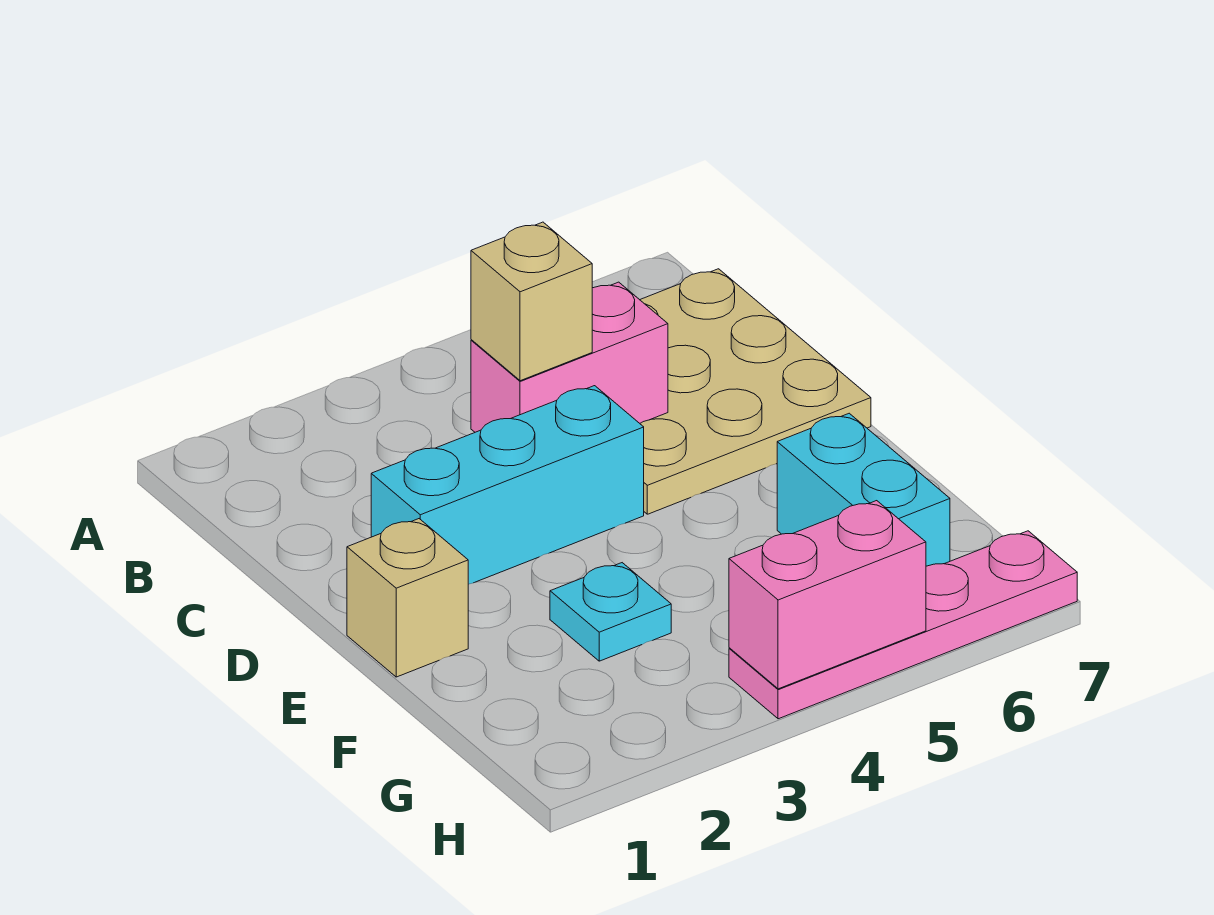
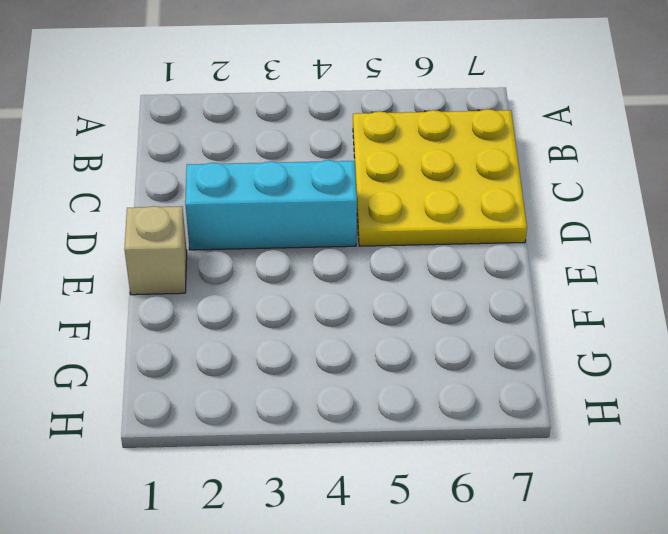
yellow 3x3 plate [353,109,527,246] -> tan 3x3 plate [640,269,871,514]
none -> cyan 1x1 plate [550,563,671,661]
none -> cyan 1x2 brick [777,413,950,566]

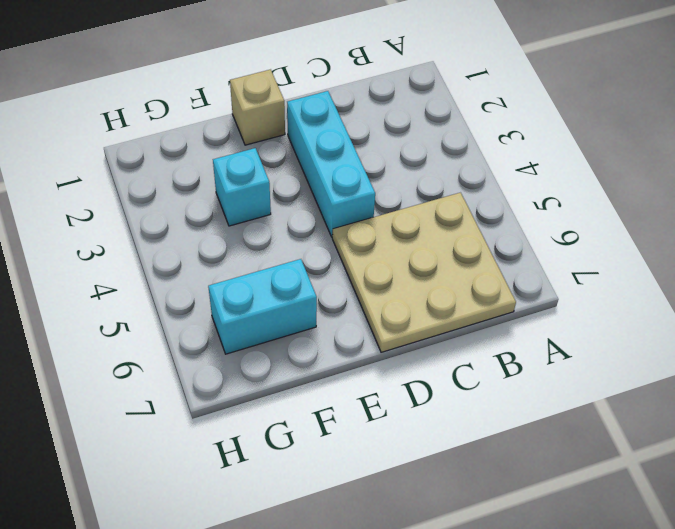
cyan 1x1 brick [213,148,271,226] -> cyan 1x1 plate [550,563,671,661]
none -> pink 1x4 plate [729,531,1077,719]
none -> pink 1x2 brick [471,282,668,432]

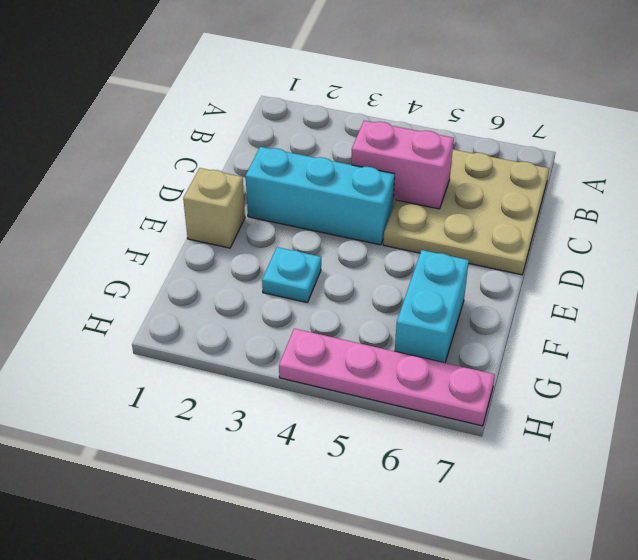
none -> pink 1x2 brick [729,501,926,689]
none -> tan 1x1 brick [471,222,592,381]

